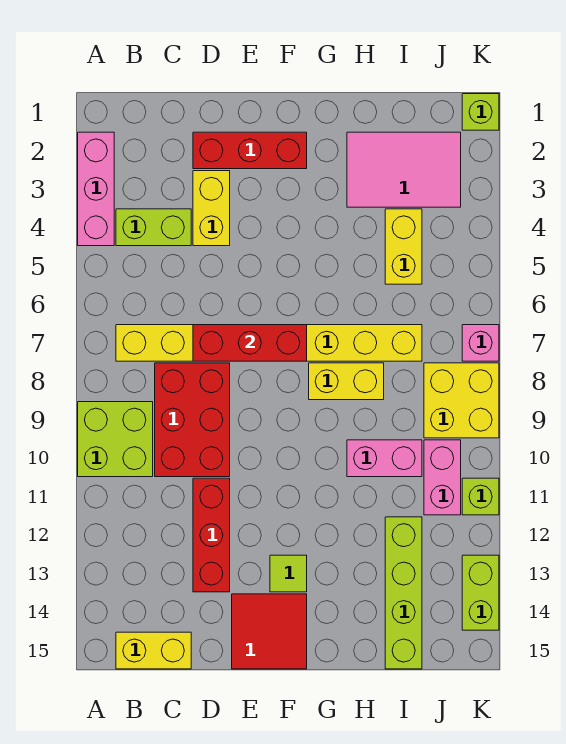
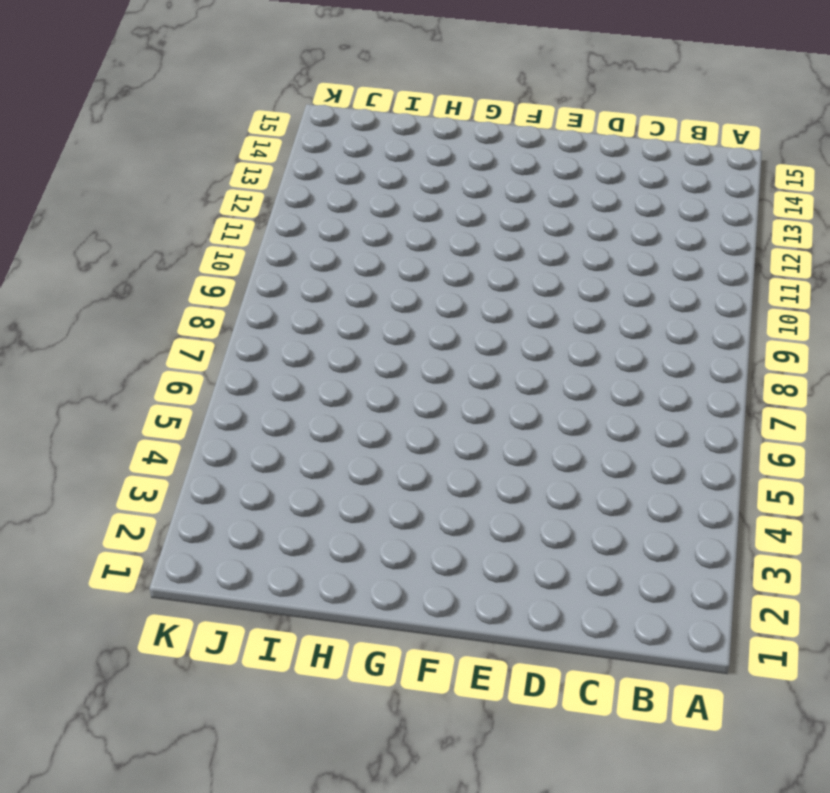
none -> pink 1x3 brick [78,132,114,246]
none -> lime 2x2 brick [78,402,153,477]
none -> lime 1x2 brick [116,209,191,246]

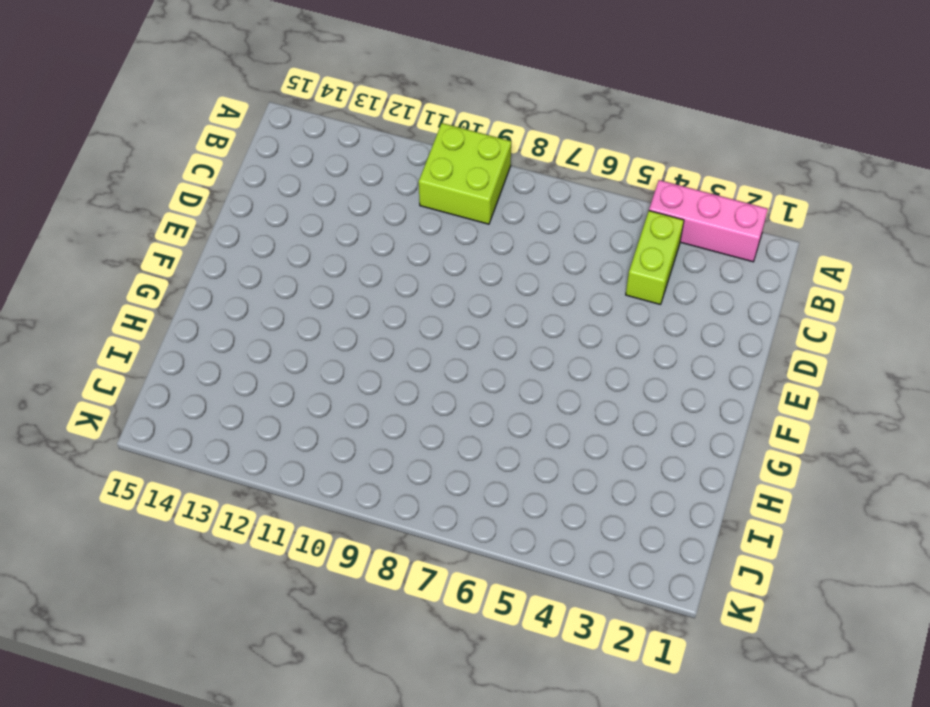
none -> yellow 1x8 brick [116,325,422,361]
none -> yellow 1x2 brick [116,632,191,669]
none -> red 2x3 brick [155,363,230,477]

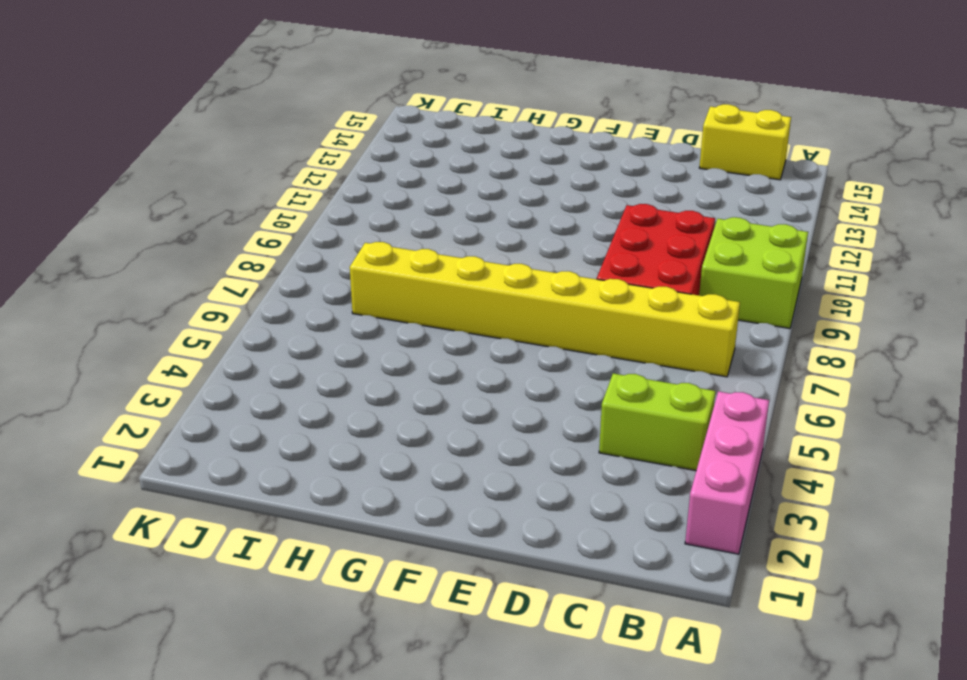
none -> red 1x3 brick [193,132,307,169]
none -> yellow 1x2 brick [193,171,230,246]
none -> red 1x3 brick [193,478,230,592]

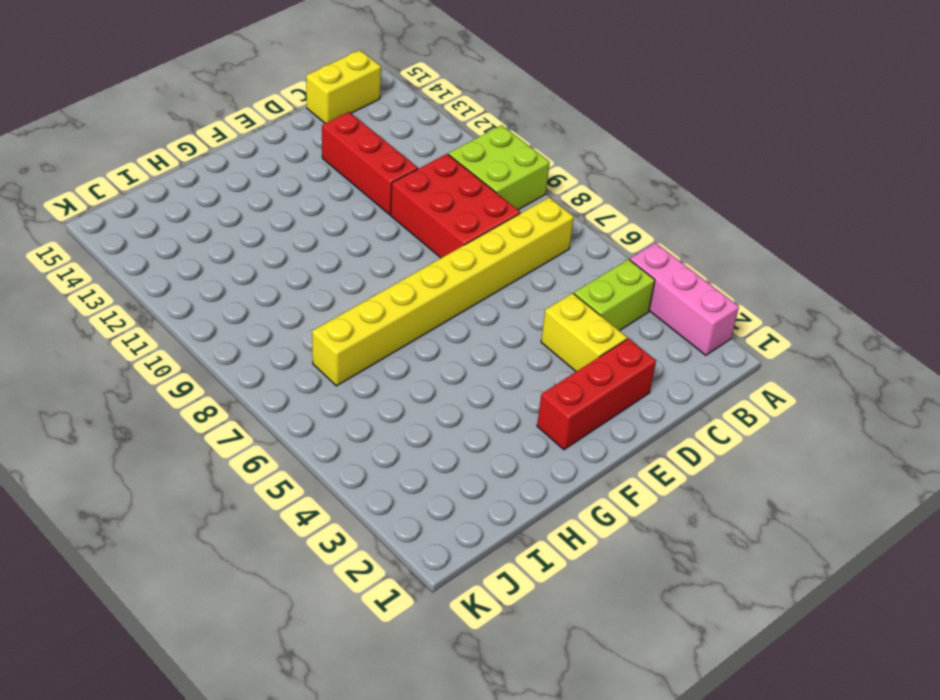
none -> red 2x2 tile [232,594,307,669]
none -> lime 1x1 tile [270,555,307,592]
none -> yellow 1x2 brick [309,363,384,400]

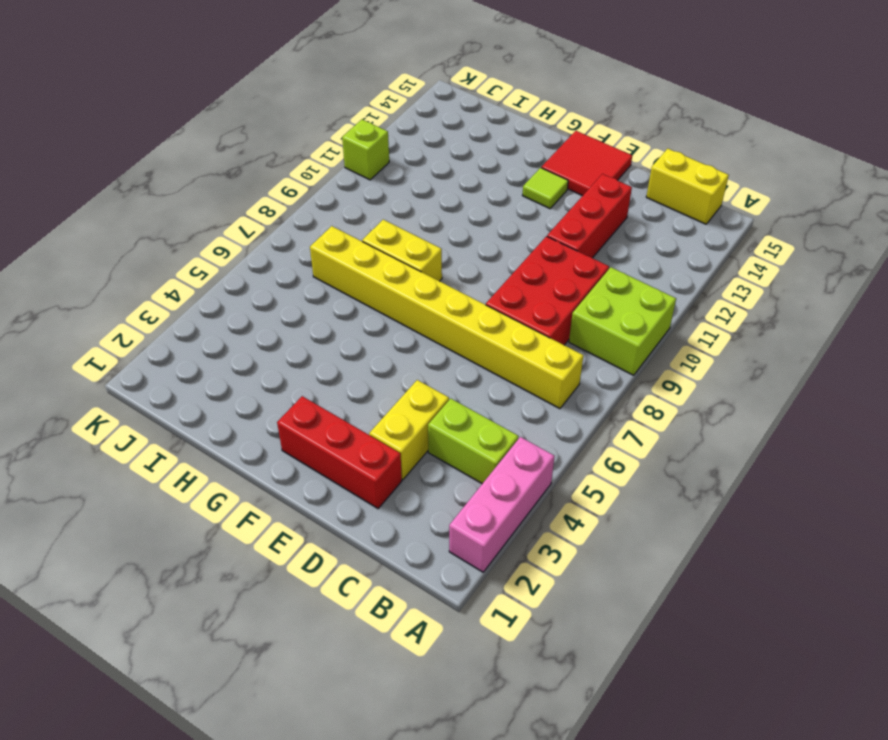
none -> pink 2x3 tile [347,132,461,207]
none -> pink 1x2 brick [347,440,422,477]
none -> yellow 1x2 brick [385,209,422,284]

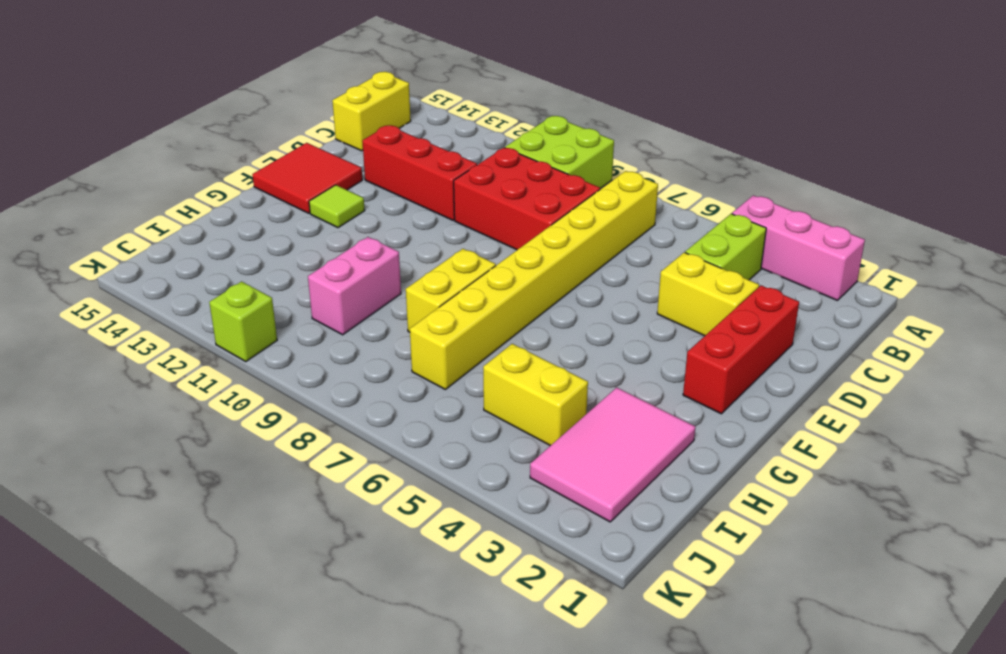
none -> lime 1x4 brick [385,517,422,669]
none -> yellow 2x2 brick [424,363,499,438]
none -> pink 1x2 brick [424,440,461,515]

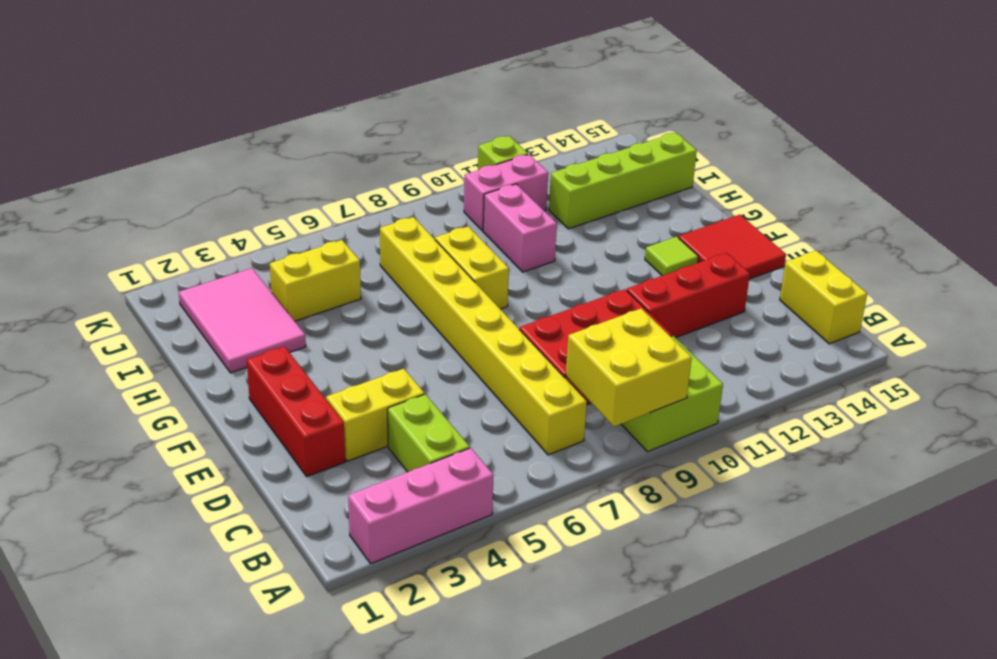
yellow 2x2 brick [566,308,692,427] -> yellow 2x2 brick moved to [424,363,499,438]
none -> lime 1x1 brick [462,94,499,130]
none -> pink 1x1 brick [462,325,499,361]
none -> lime 1x2 brick [462,555,499,630]

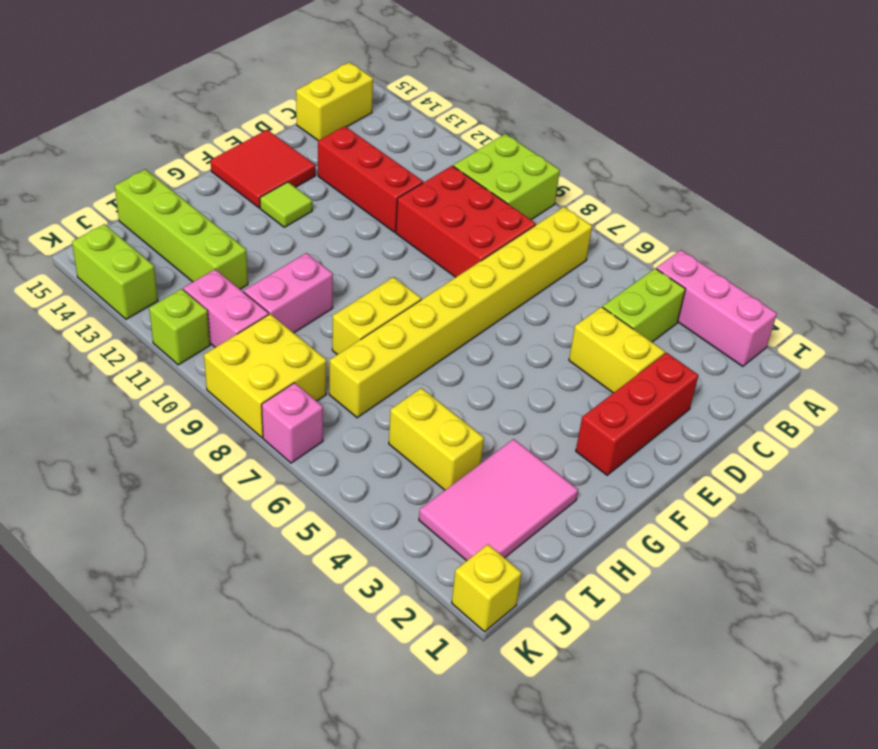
yellow 1x1 brick [452,544,522,632] -> lime 1x1 brick [462,94,499,130]
none -> red 1x3 brick [193,325,307,361]

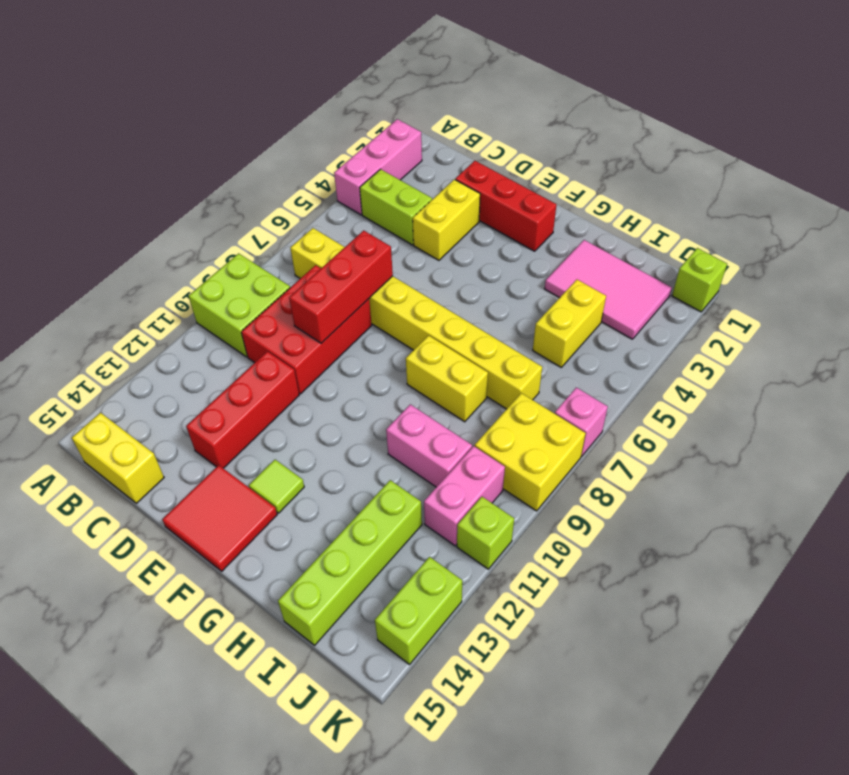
red 1x3 brick [289,231,393,343] -> red 1x3 brick turned to [193,325,307,361]

